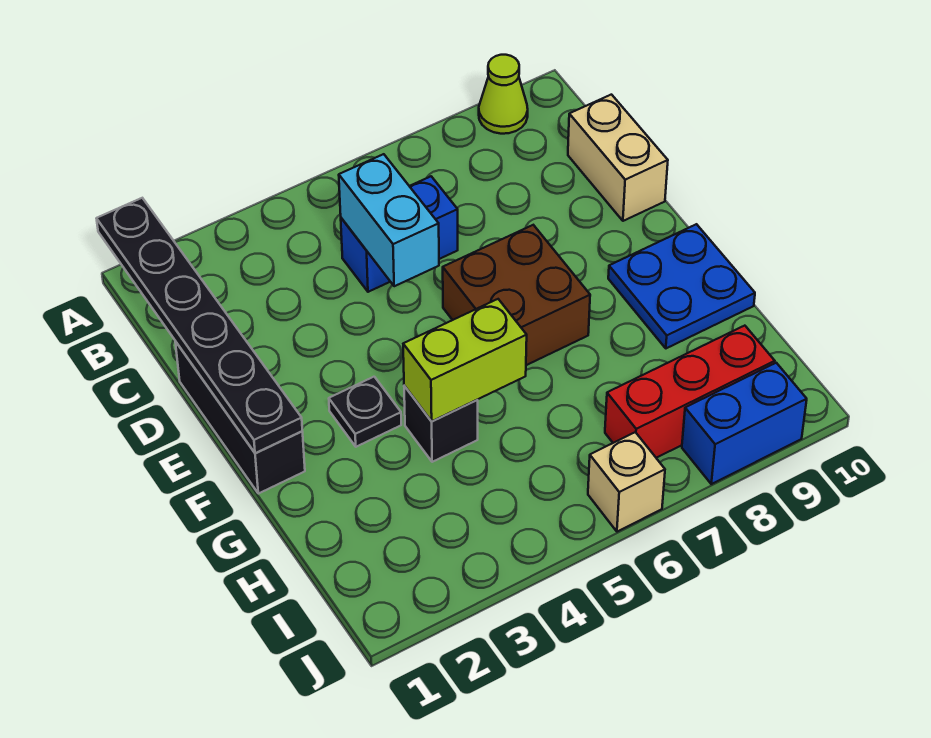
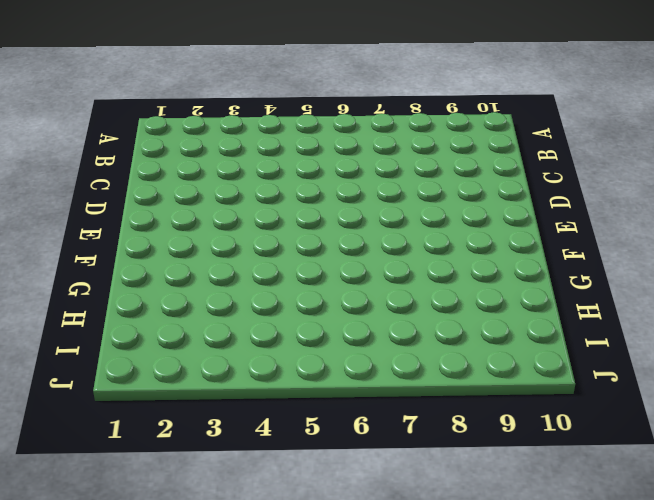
none -> lime 1x1 cone [479,55,528,134]
none -> blue 1x2 brick [341,176,458,292]
none -> tan 1x2 brick [568,95,668,221]

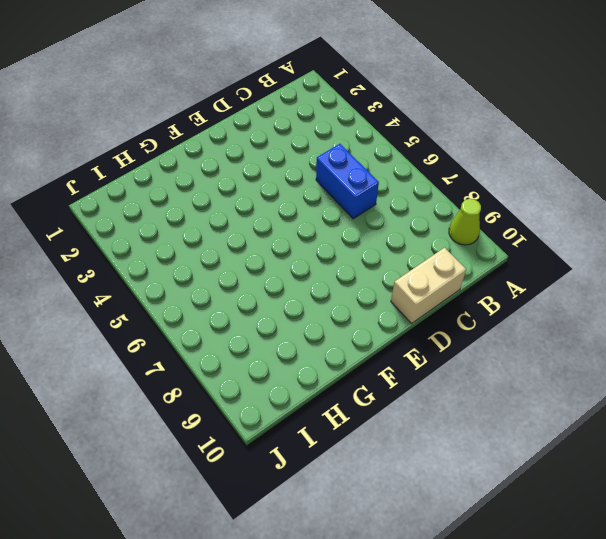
none -> black 1x3 brick [175,341,305,494]
none -> brown 2x2 brick [443,225,590,365]
none -> black 1x1 plate [329,377,401,447]

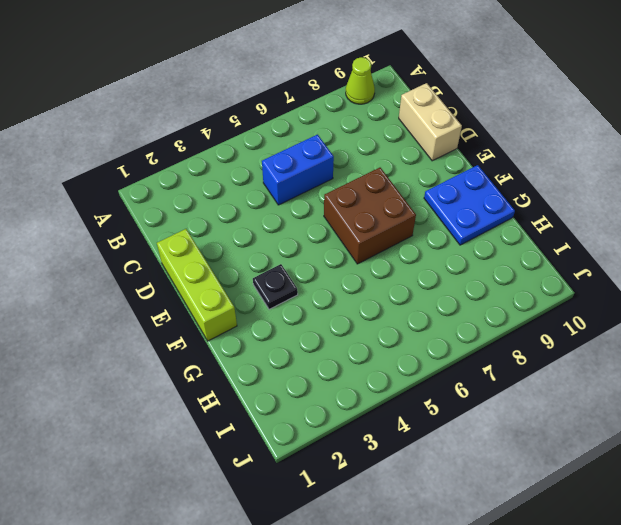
lime 1x3 brick [157,229,237,341] -> black 1x3 brick [175,341,305,494]
none -> black 1x1 brick [404,386,478,462]
none -> red 1x3 brick [605,326,775,458]
none -> tan 1x1 brick [588,432,665,532]

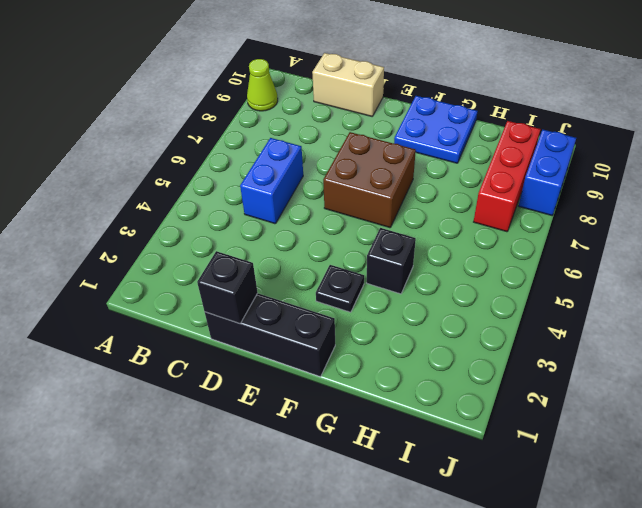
black 1x1 brick [197,251,258,324] -> black 1x6 plate [97,198,302,453]
none -> tan 1x1 brick [588,432,665,532]
none -> cyan 1x2 brick [339,154,439,286]
none -> lime 1x2 brick [403,299,527,421]

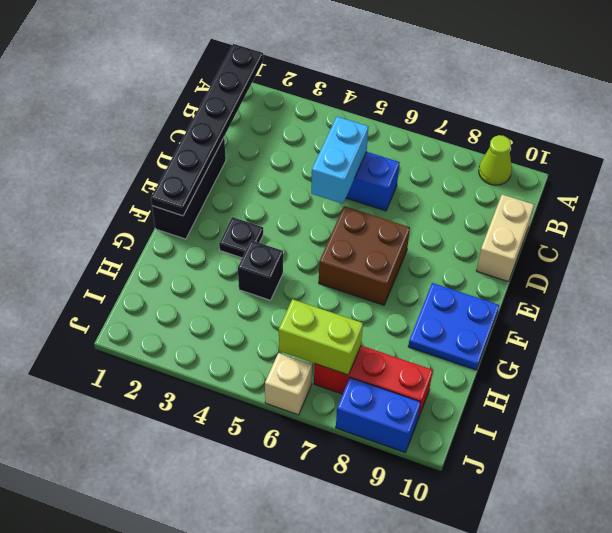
lime 1x2 brick [279,299,363,375] -> lime 1x2 brick moved to [403,299,527,421]

